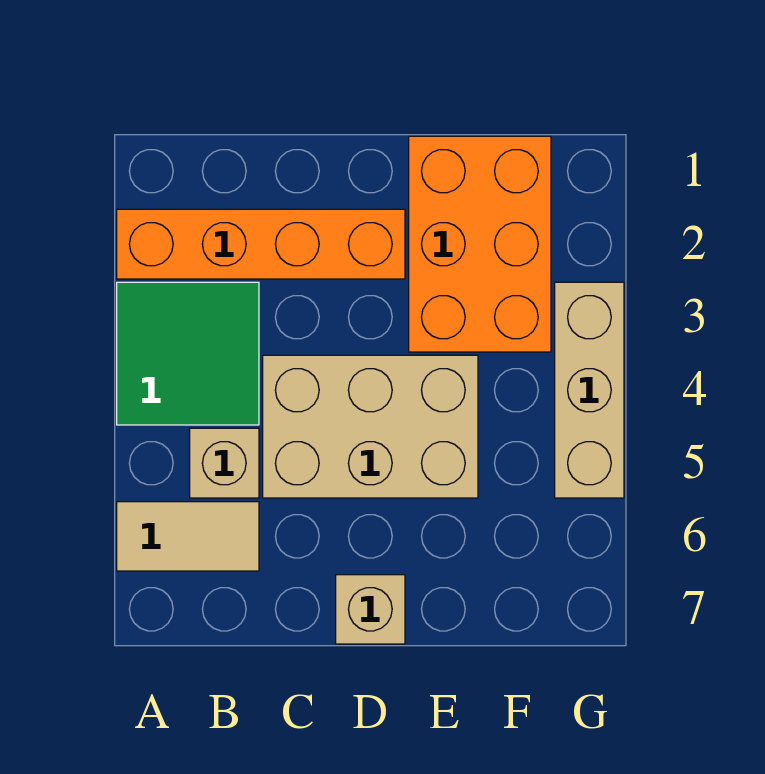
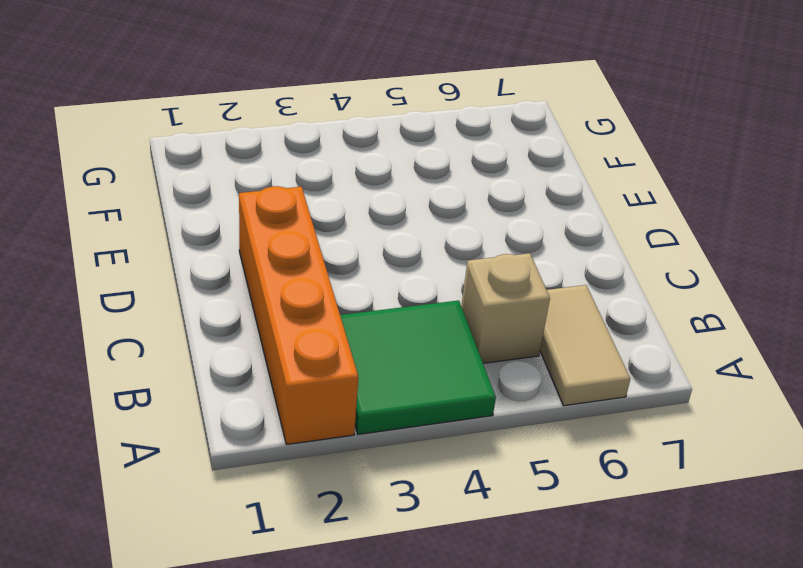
none -> tan 2x3 brick [263,355,478,498]
none -> tan 1x1 brick [336,575,405,644]

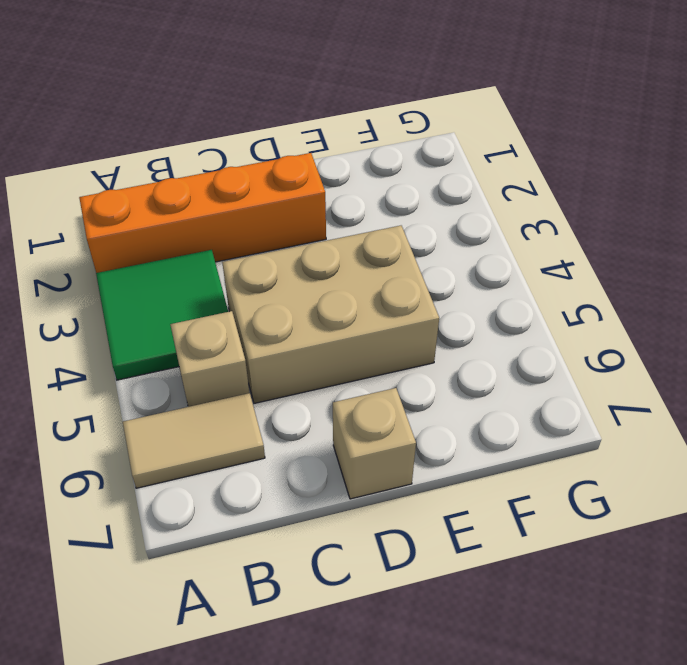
none -> orange 2x3 brick [409,136,551,352]
none -> tan 1x3 brick [555,282,624,498]

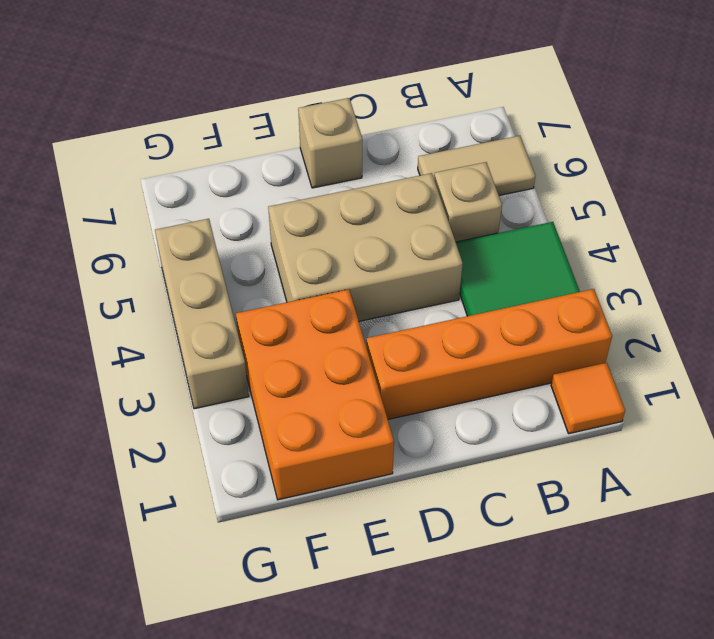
orange 1x1 tile [551,363,625,434] -> none

